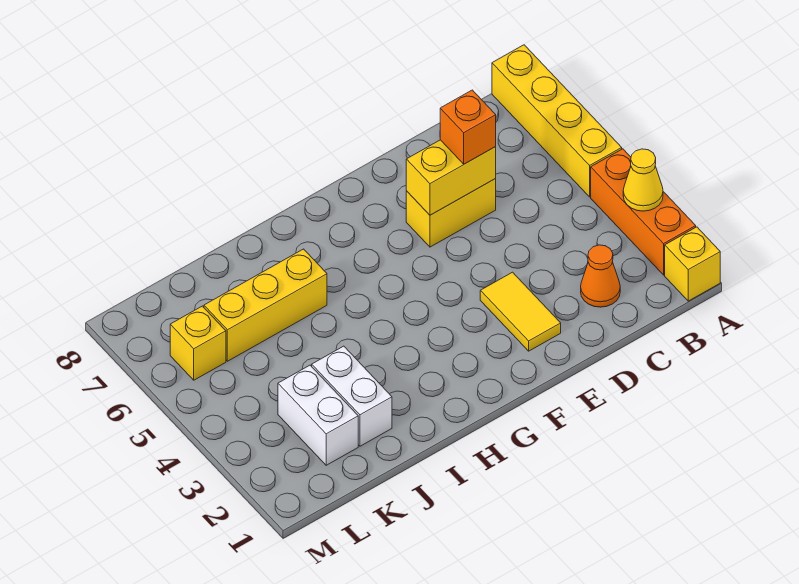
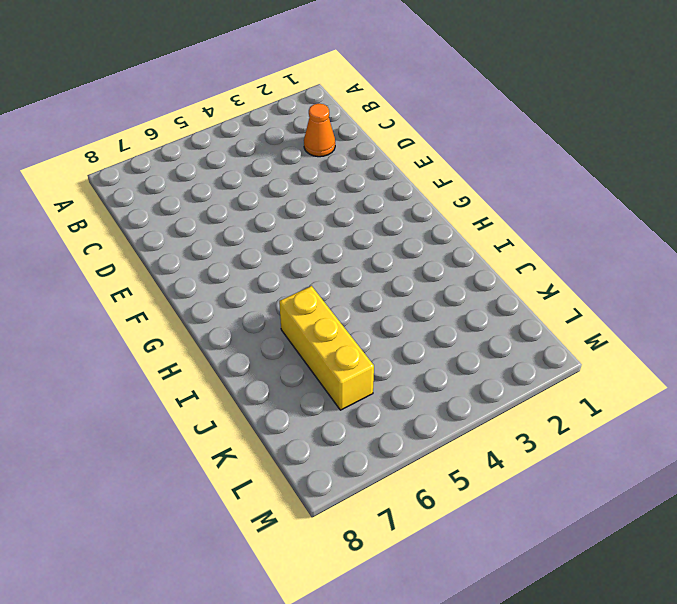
none -> yellow 1x1 brick [665,227,720,301]
none -> orange 1x3 brick [591,149,696,275]
none -> yellow 1x4 brick [492,45,622,197]

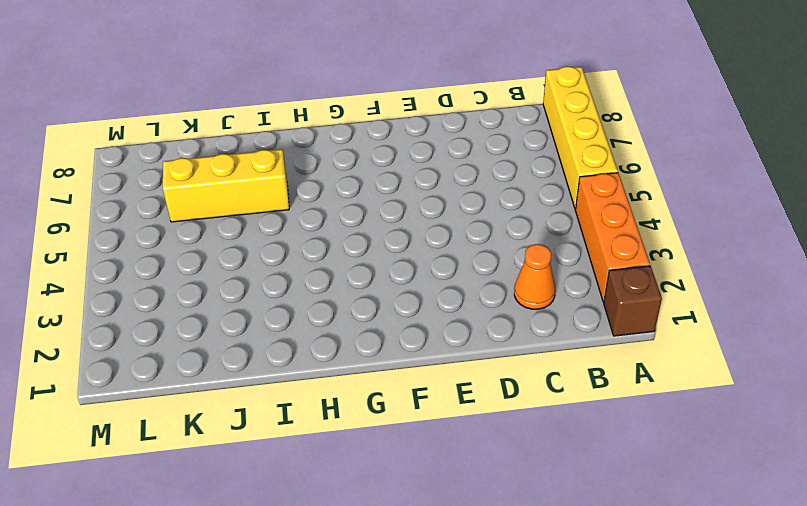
brown 1x1 brick [604,266,662,336] -> yellow 1x1 brick [665,227,720,301]
none -> yellow 1x2 brick [406,179,496,247]
none -> yellow 1x2 tile [480,272,561,351]
none -> white 1x2 brick [312,346,392,446]

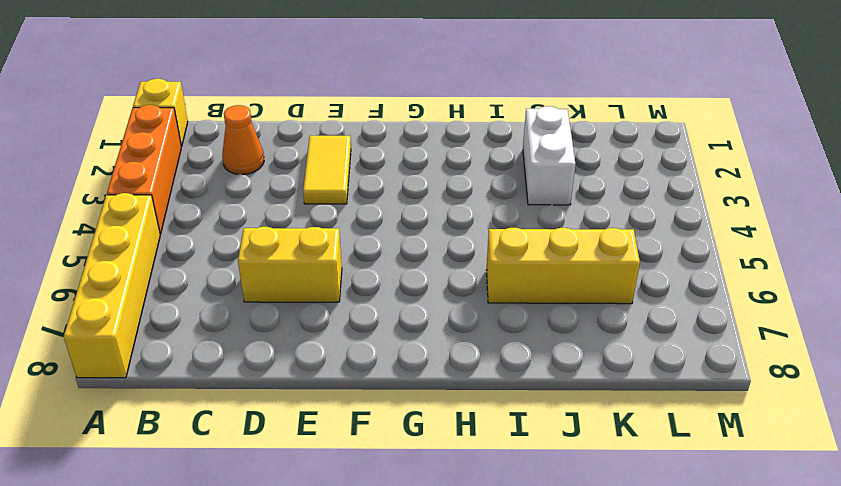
none -> white 1x2 brick [278,365,358,465]
none -> yellow 1x1 brick [170,306,226,380]
none -> yellow 1x1 cone [623,149,663,211]

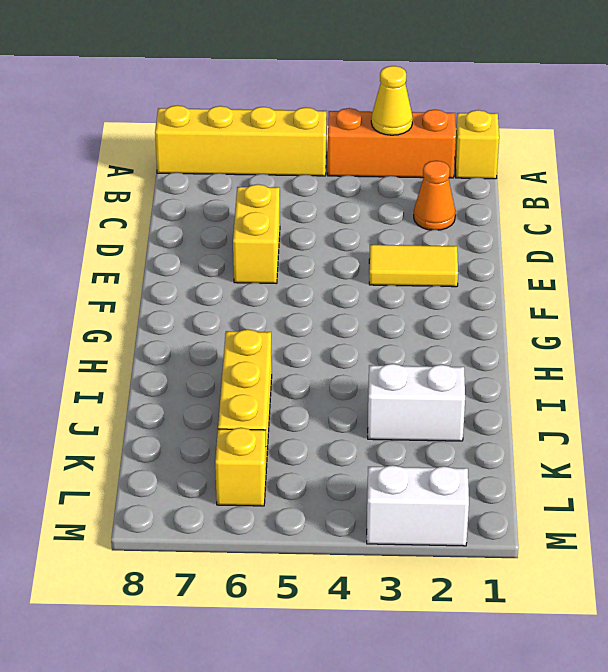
white 1x2 brick [367,465,469,546] -> white 1x2 brick moved to [278,365,358,465]
none -> yellow 1x2 brick [406,140,496,215]
none -> orange 1x1 brick [440,90,496,164]

